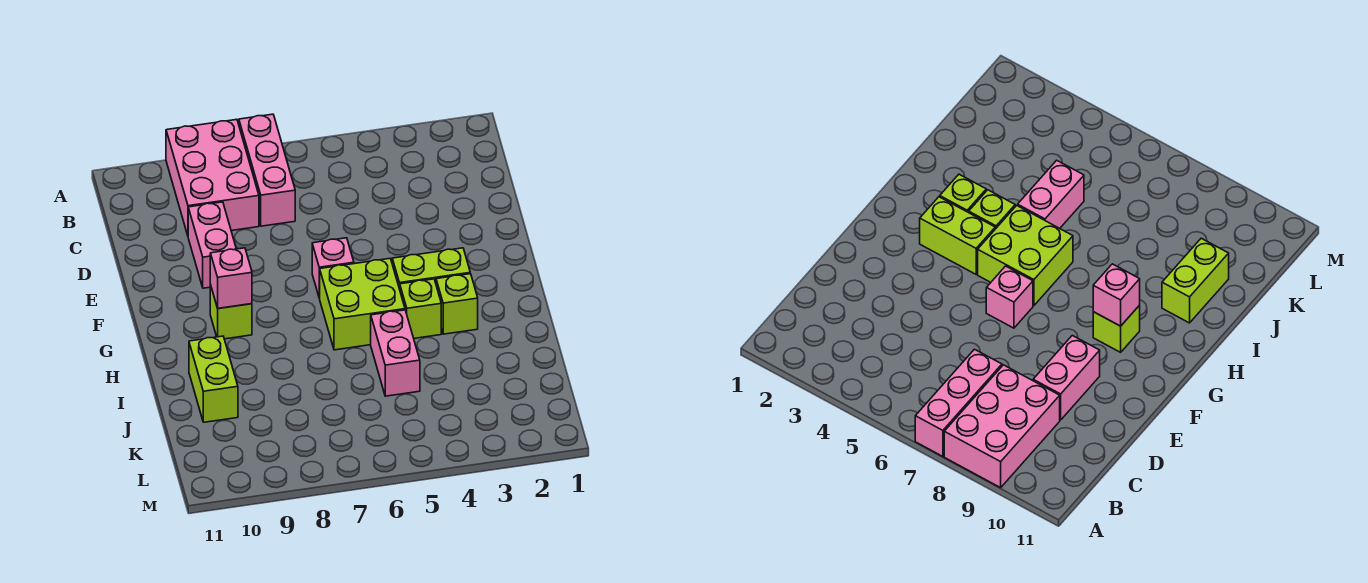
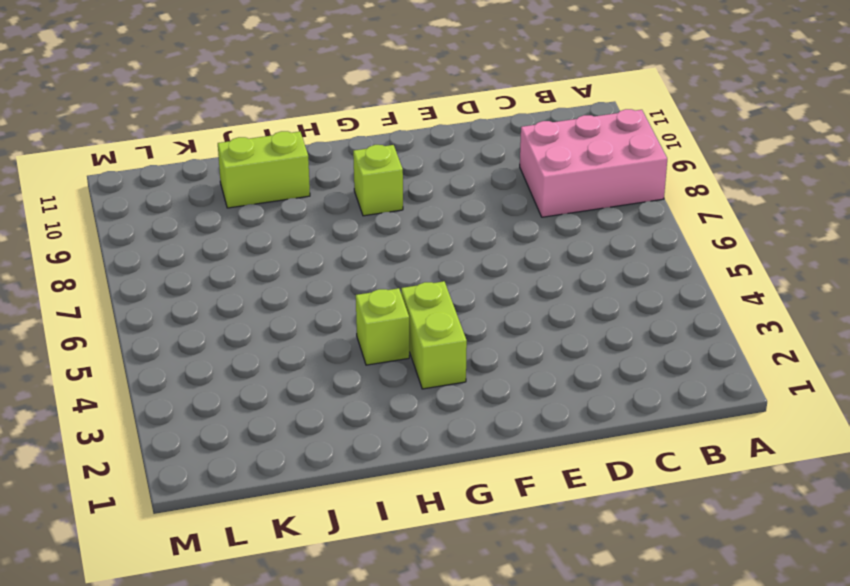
none -> pink 1x3 brick [239,114,295,226]
none -> pink 1x2 brick [188,202,236,288]
none -> pink 1x1 brick [312,238,354,298]

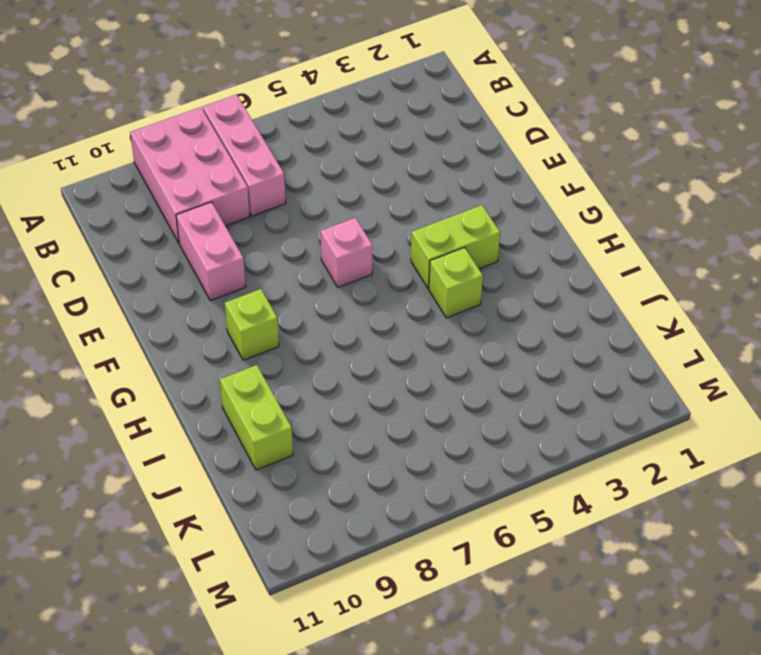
none -> lime 2x2 brick [320,259,405,350]
none -> lime 1x1 brick [436,274,478,334]
none -> pink 1x2 brick [371,310,420,396]

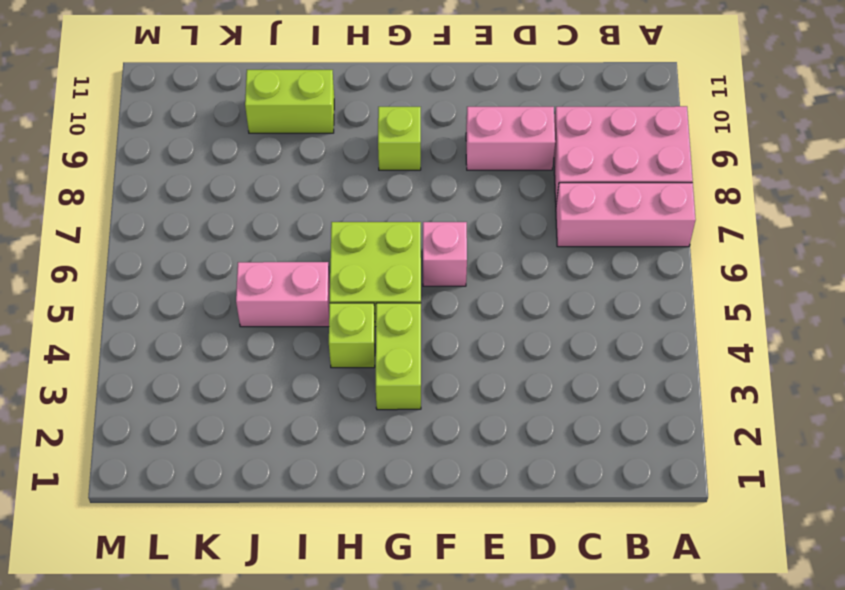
none -> lime 1x1 brick [436,274,478,334]
none -> pink 1x1 brick [210,248,252,308]

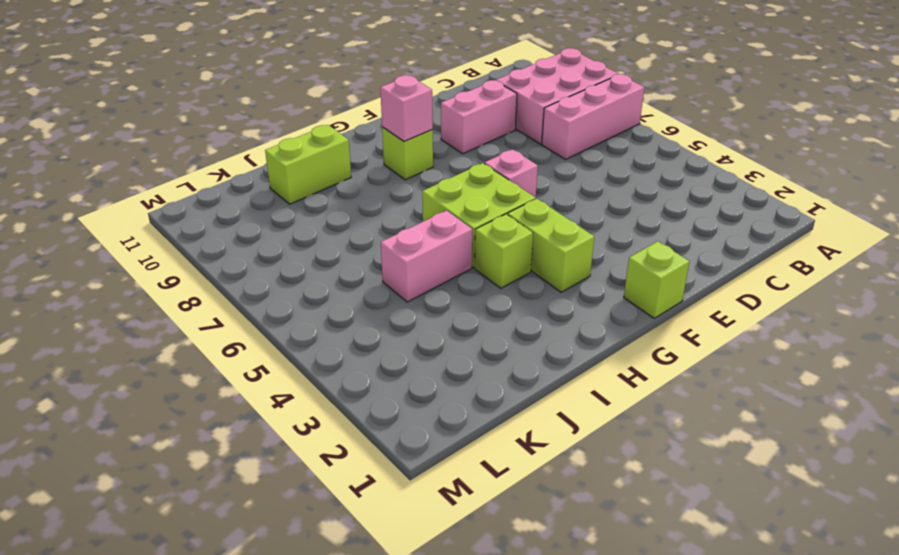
lime 1x1 brick [624,241,689,318] -> lime 1x1 brick moved to [436,274,478,334]

